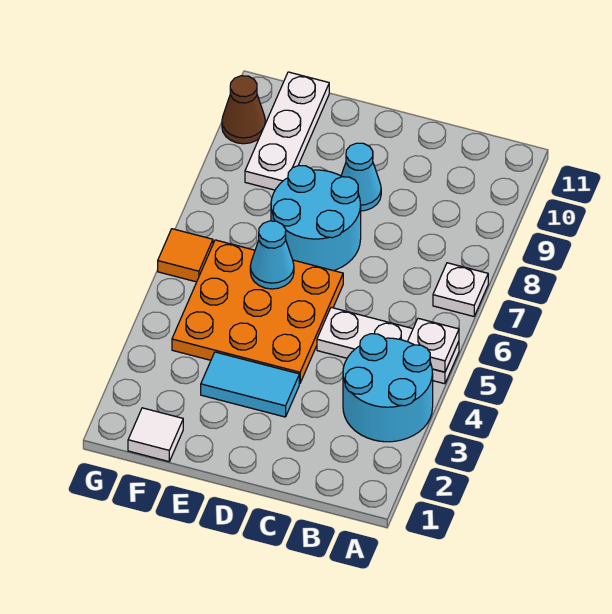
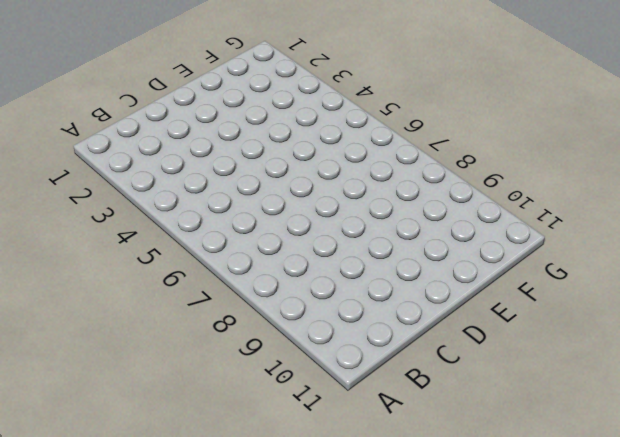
none -> cyan 2x2 round brick [343,334,433,442]
none -> white 1x3 plate [317,307,459,384]
none -> white 1x1 plate [433,263,488,316]

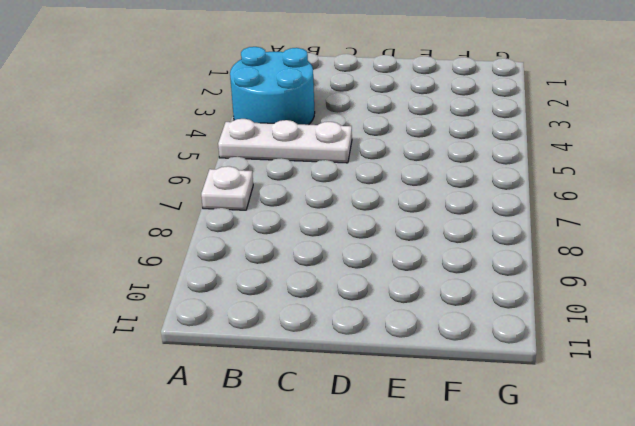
none -> cyan 1x2 tile [201,352,299,417]
none -> orange 3x3 plate [172,240,343,383]
none -> cyan 2x2 round brick [271,165,361,271]

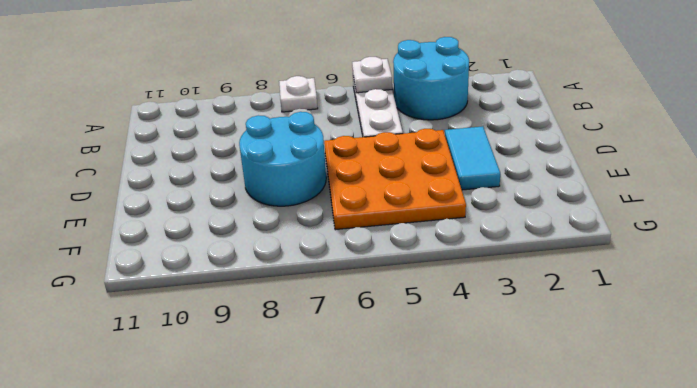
none -> cyan 1x1 cone [341,143,381,211]
none -> white 1x1 tile [128,408,183,462]
none -> white 1x3 plate [245,72,329,190]

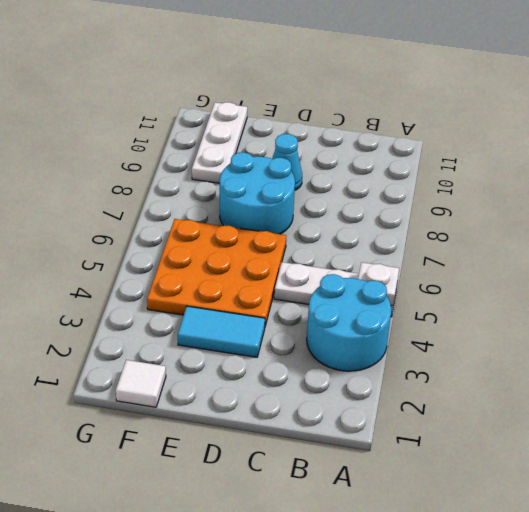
none -> white 1x1 plate [433,263,488,316]
none -> orange 1x1 tile [158,229,213,282]
none -> brown 1x1 cone [222,76,266,144]

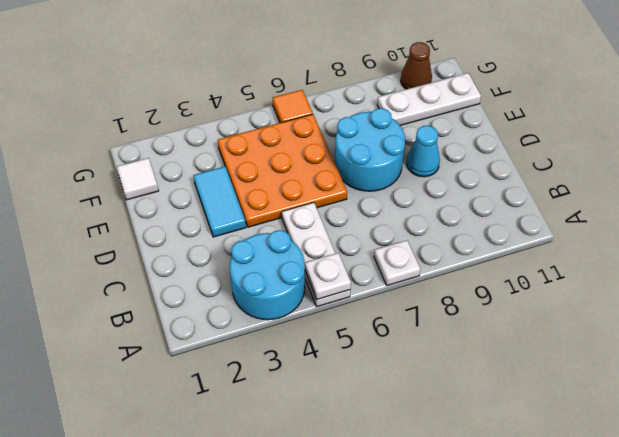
none -> cyan 1x1 cone [250,221,294,289]

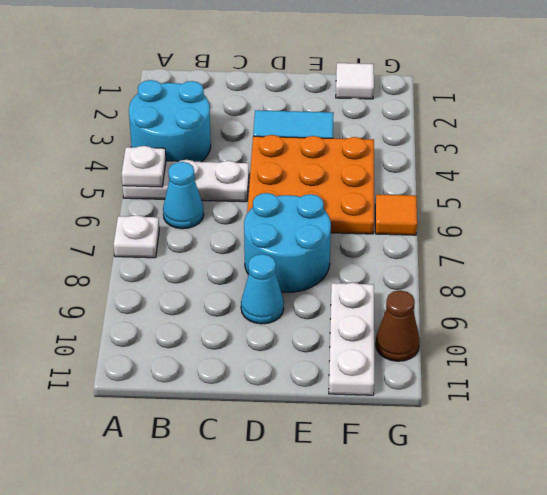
cyan 1x1 cone [163,162,204,229] -> cyan 1x1 cone moved to [250,221,294,289]

